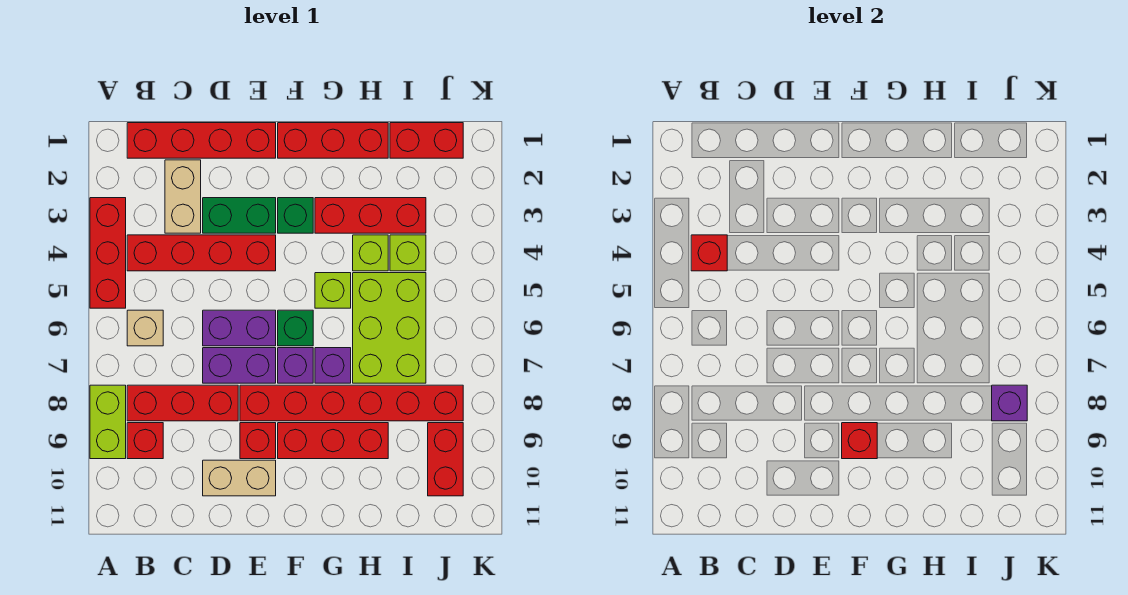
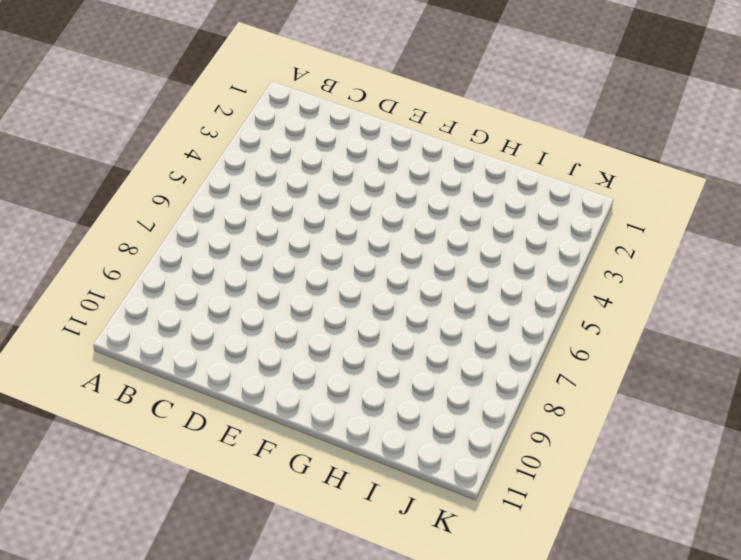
none -> red 1x3 brick [90,198,126,308]
none -> lime 1x2 brick [90,385,126,459]
none -> red 1x4 brick [127,123,276,158]
none -> red 1x4 brick [127,235,276,271]

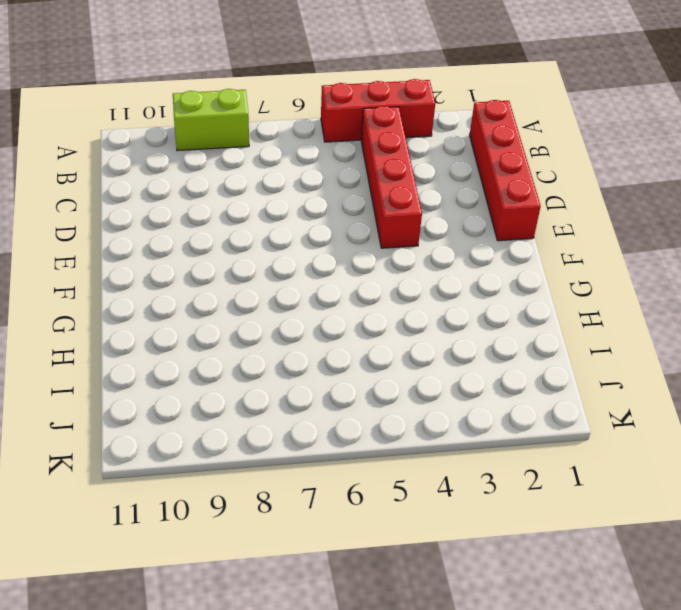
none -> tan 1x1 brick [127,310,163,346]
none -> red 1x3 brick [127,385,238,421]
none -> red 1x1 brick [127,423,163,459]
none -> tan 1x2 brick [165,160,201,233]

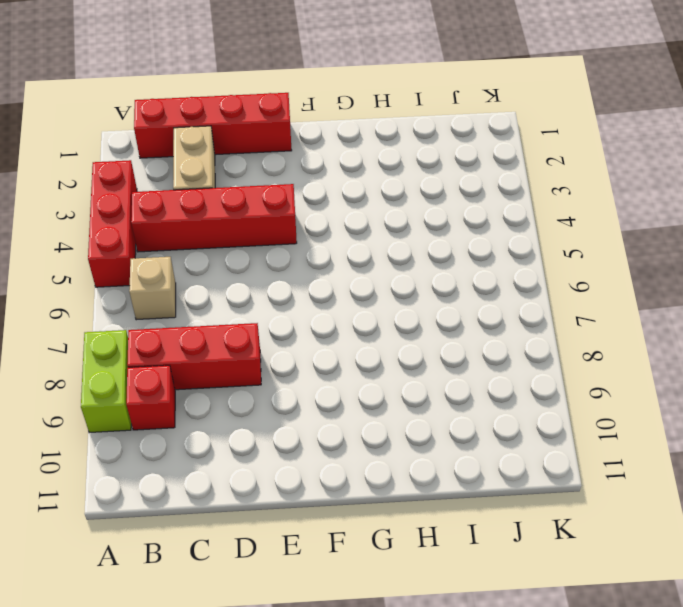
none -> green 1x2 brick [203,198,276,233]
none -> purple 1x2 brick [203,310,276,346]
none -> purple 1x2 brick [203,348,276,383]
none -> tan 1x2 brick [203,460,276,496]

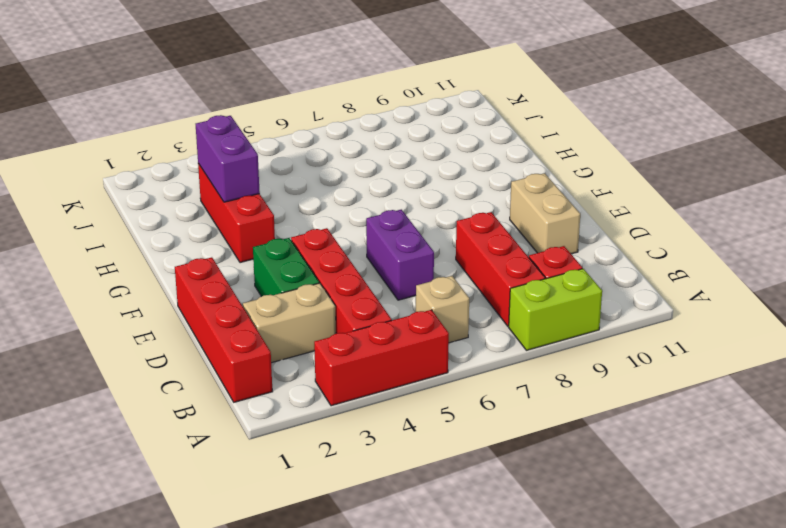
purple 1x2 brick [196,115,260,202] -> purple 1x2 brick moved to [203,348,276,383]
none -> red 1x6 brick [240,385,463,421]
none -> red 1x1 brick [240,423,276,459]
none -> red 1x3 brick [278,123,388,158]
none -> green 1x1 brick [278,198,313,233]

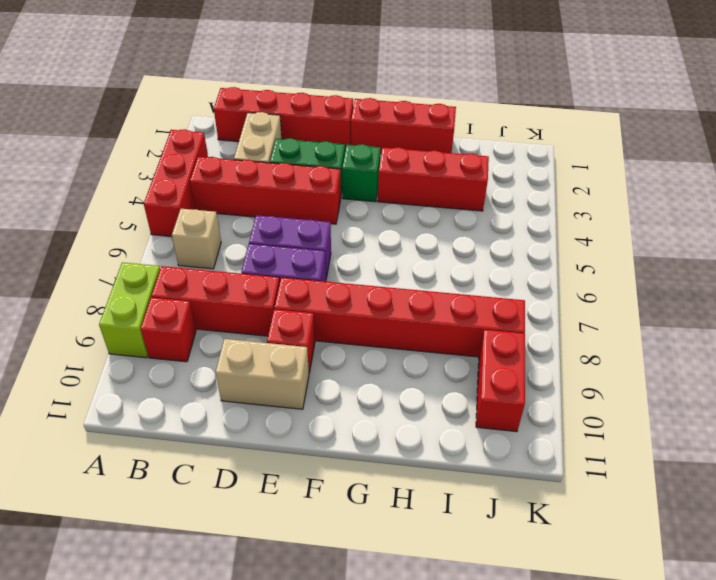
none -> green 1x1 brick [278,310,313,346]
none -> purple 1x1 brick [278,348,313,383]
none -> red 1x3 brick [278,423,388,459]
none -> lime 1x1 brick [315,273,351,308]

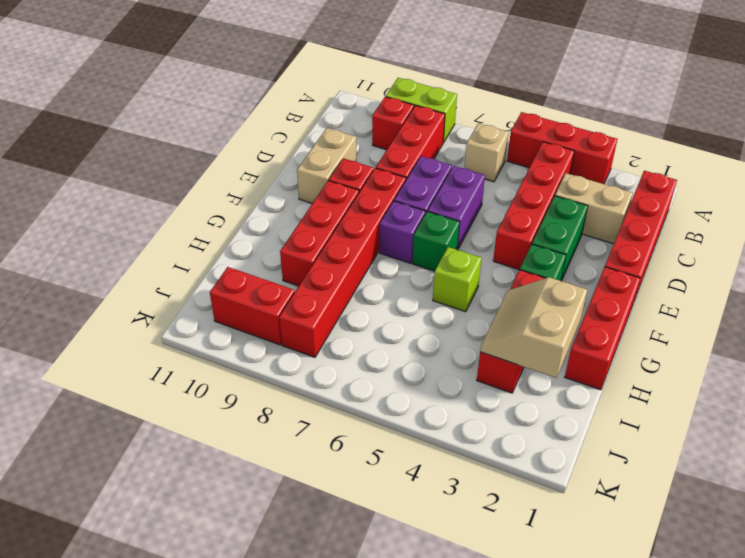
tan 2x2 slope [480,277,587,378] -> none
none -> purple 1x1 brick [315,348,351,383]
none -> lime 1x1 brick [353,235,388,271]
none -> lime 2x3 brick [353,273,426,383]
none -> red 1x2 brick [390,123,463,158]

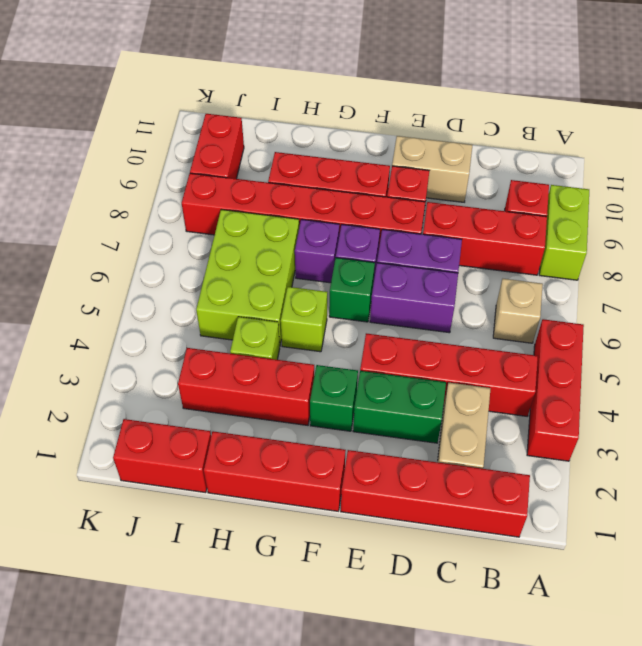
none -> lime 1x1 brick [390,235,426,271]
none -> red 1x1 brick [691,235,727,271]
none -> red 1x1 brick [842,423,877,459]
none -> purple 1x1 brick [992,385,1027,421]

